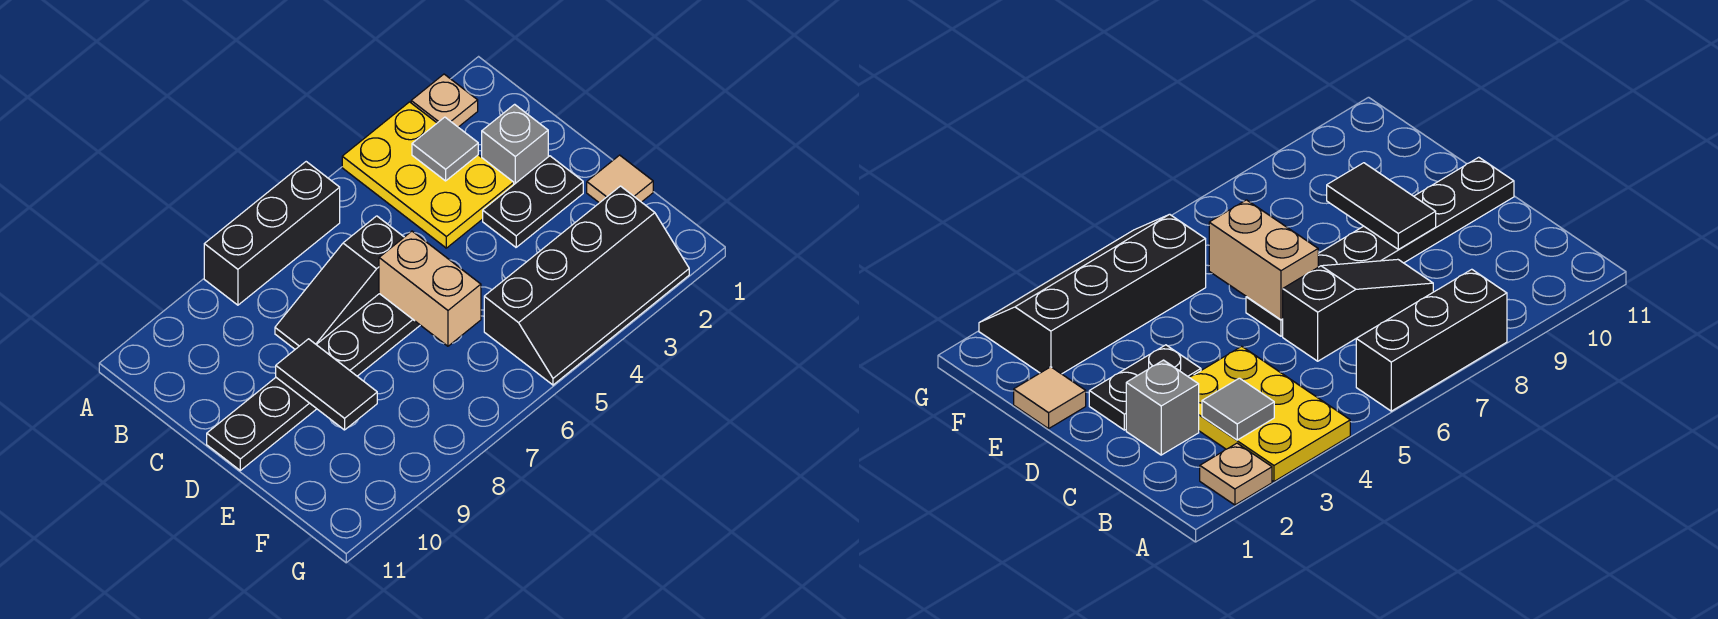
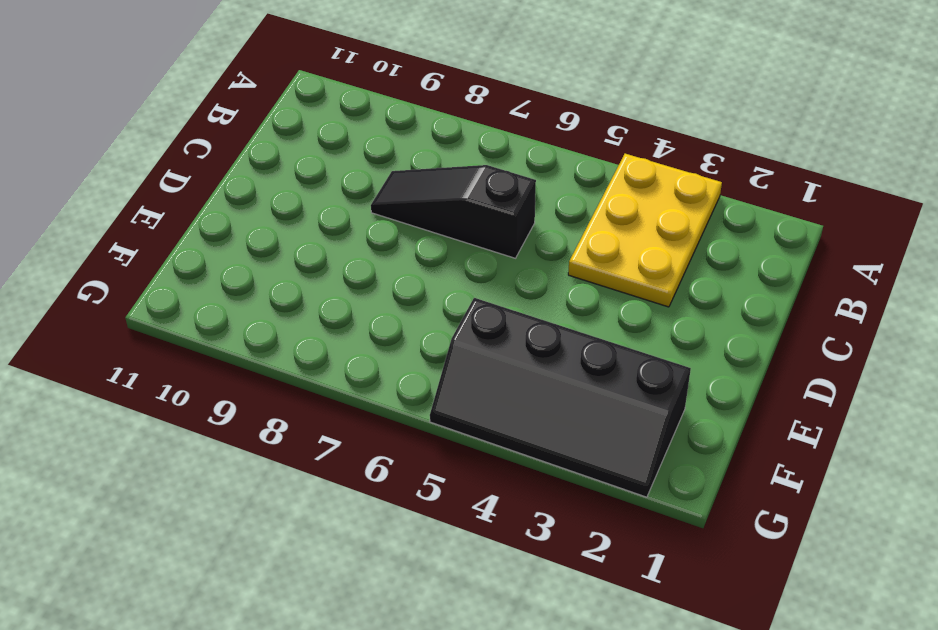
none -> tan 1x1 plate [411,74,478,127]
none -> black 1x3 brick [204,162,340,305]
none -> grey 1x1 brick [482,104,548,184]

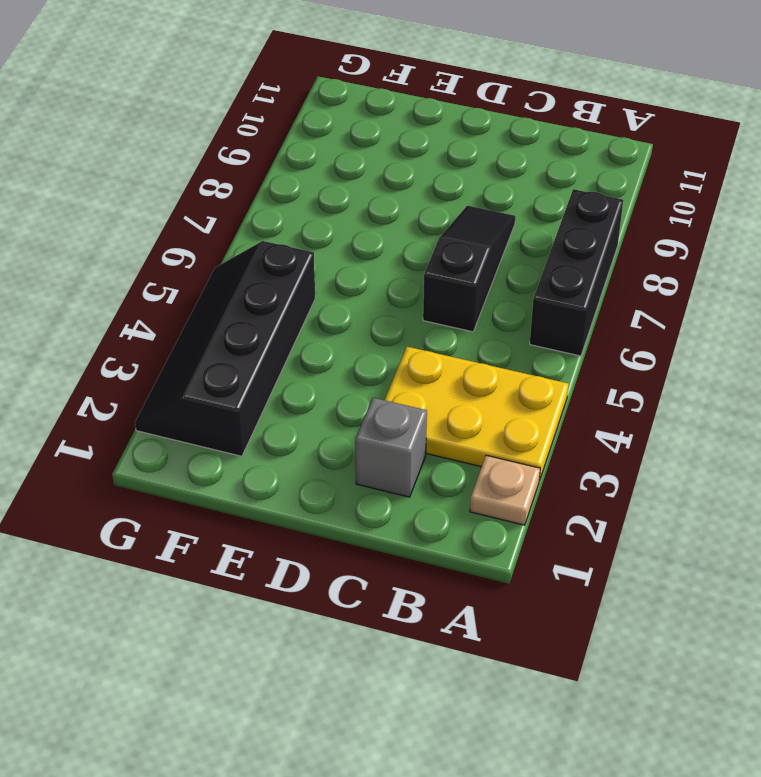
none -> black 1x2 plate [483,156,583,247]
none -> black 1x6 plate [207,294,420,470]
none -> tan 1x1 tile [587,155,653,203]

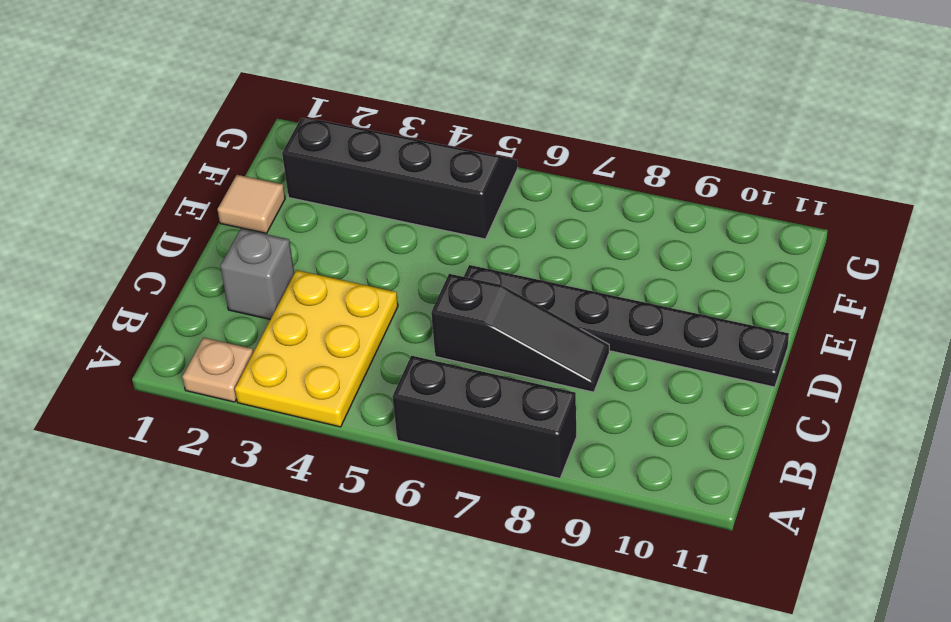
none -> black 1x2 plate [483,156,583,247]
none -> grey 1x1 tile [412,117,478,181]
none -> tan 1x2 brick [379,231,481,346]

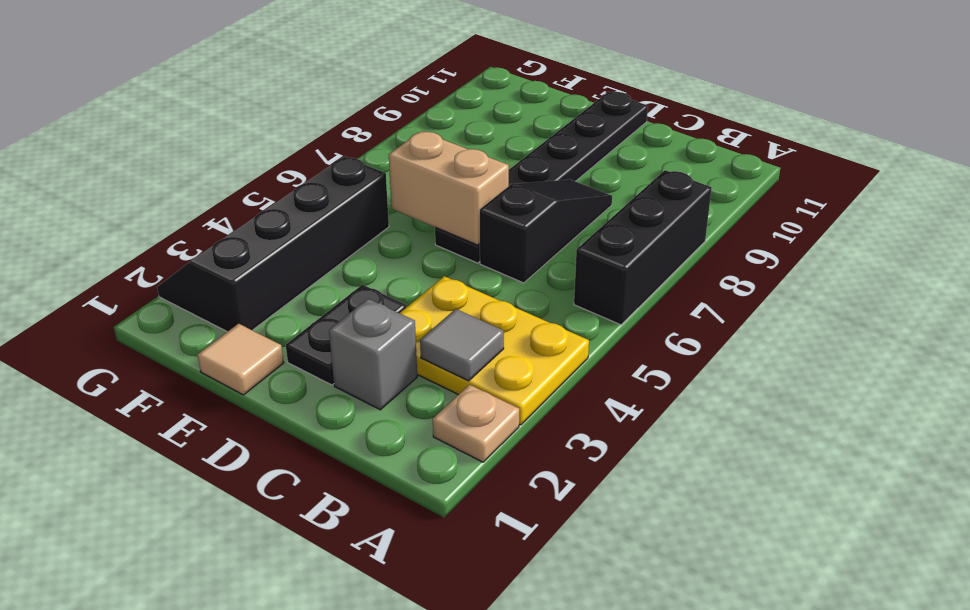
none -> black 1x2 tile [276,339,377,430]

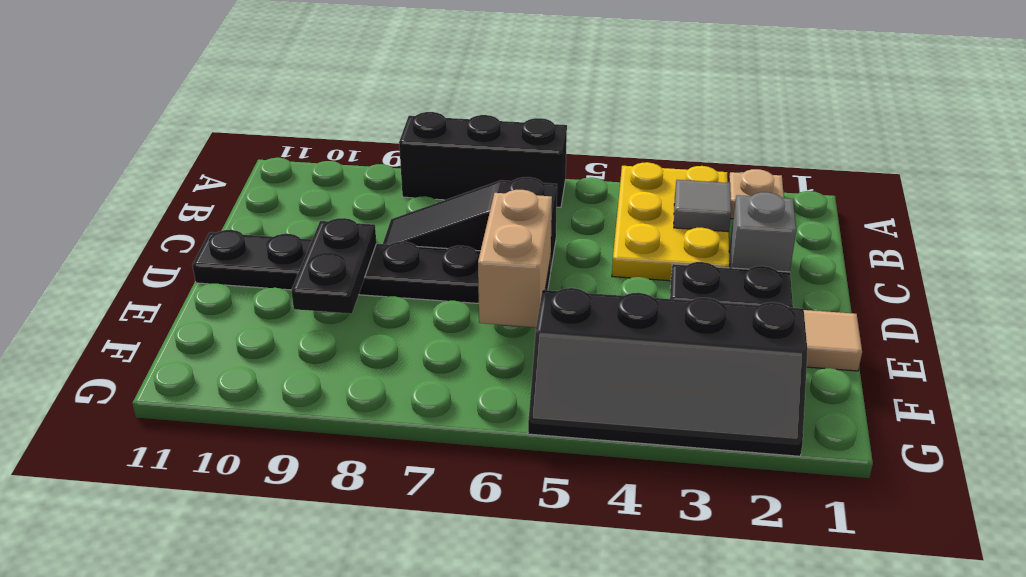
black 1x2 plate [291,218,377,314] -> black 1x2 tile [276,339,377,430]

